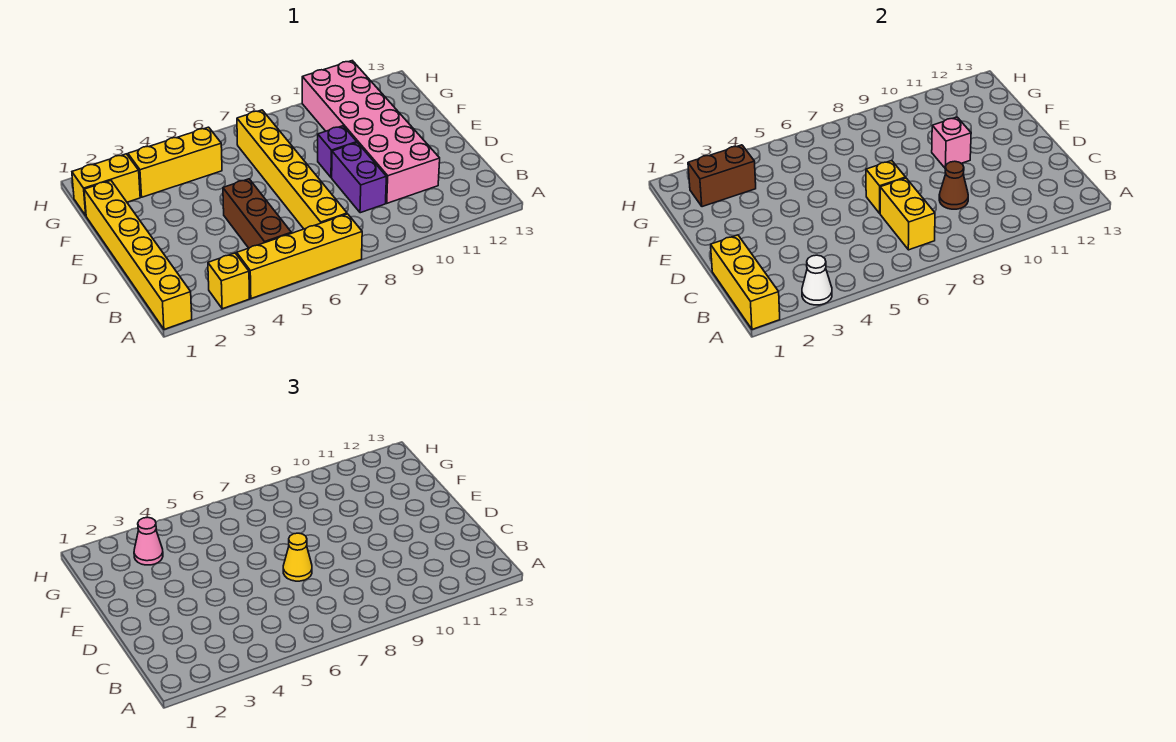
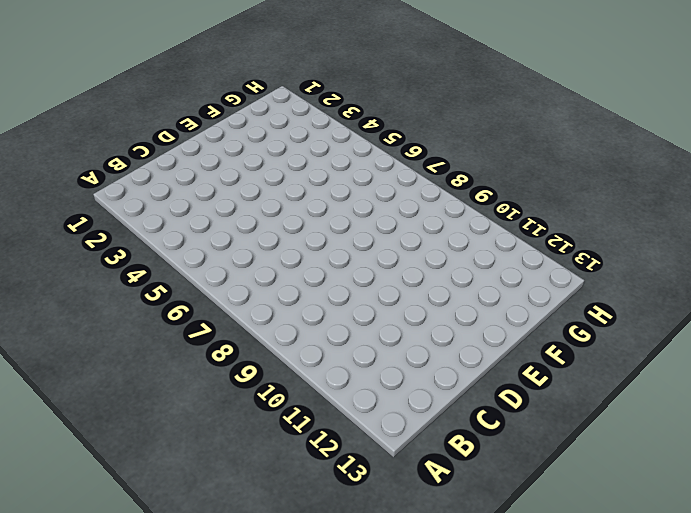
none -> yellow 1x6 brick [84,181,192,329]
none -> yellow 1x1 brick [208,253,250,309]
none -> yellow 1x4 brick [237,214,362,299]

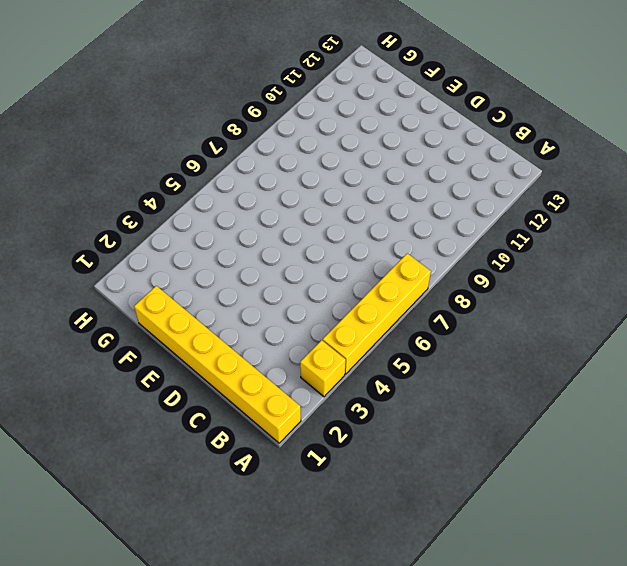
none -> brown 1x3 brick [223,179,291,248]
none -> yellow 1x6 brick [237,110,347,229]
none -> purple 1x2 brick [332,143,386,213]

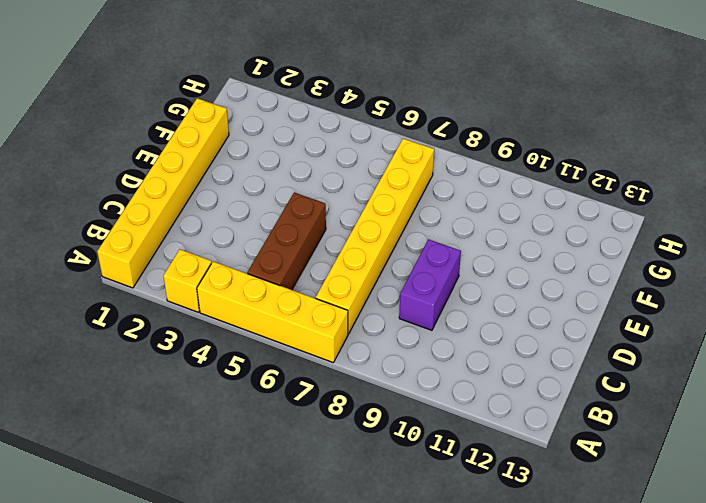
none -> pink 2x6 brick [302,61,440,203]
none -> purple 1x1 brick [318,126,357,178]
none -> yellow 1x2 brick [72,154,140,216]

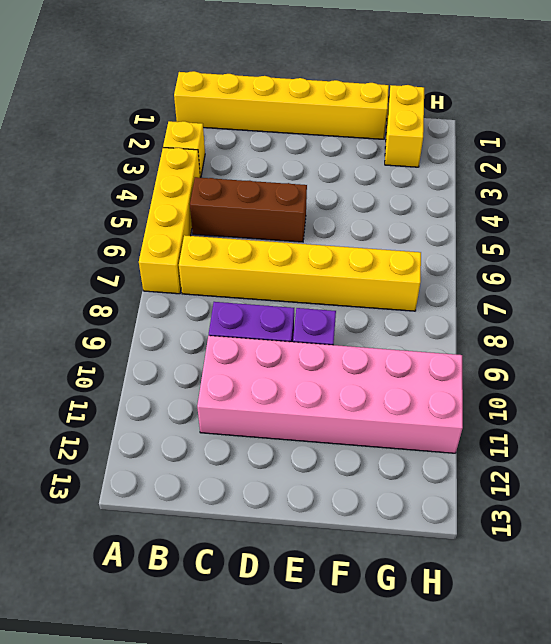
none -> yellow 1x3 brick [128,127,222,197]
none -> yellow 1x3 brick [711,235,780,329]
none -> white 1x1 cone [802,255,832,305]

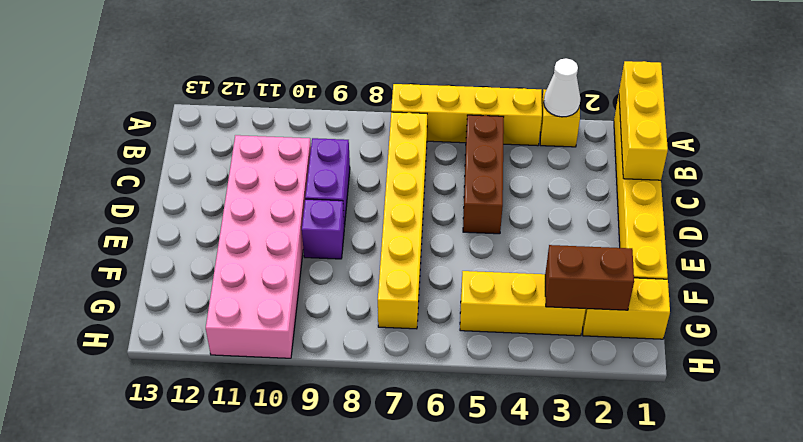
none -> yellow 1x2 brick [880,178,935,250]
none -> brown 1x1 cone [939,161,968,209]
none -> yellow 1x1 brick [866,161,906,213]

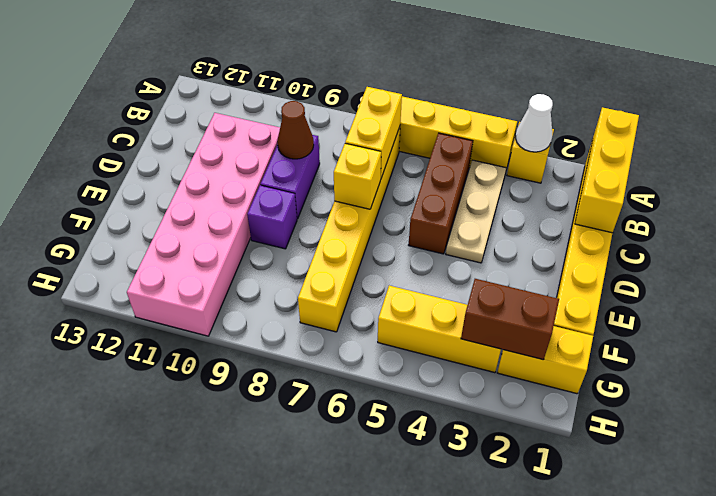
tan 1x3 plate [446,160,506,263] -> none
none -> pink 1x1 brick [932,117,971,168]
none -> yellow 1x1 cone [283,533,312,581]
none -> pink 1x1 cone [134,517,163,565]

